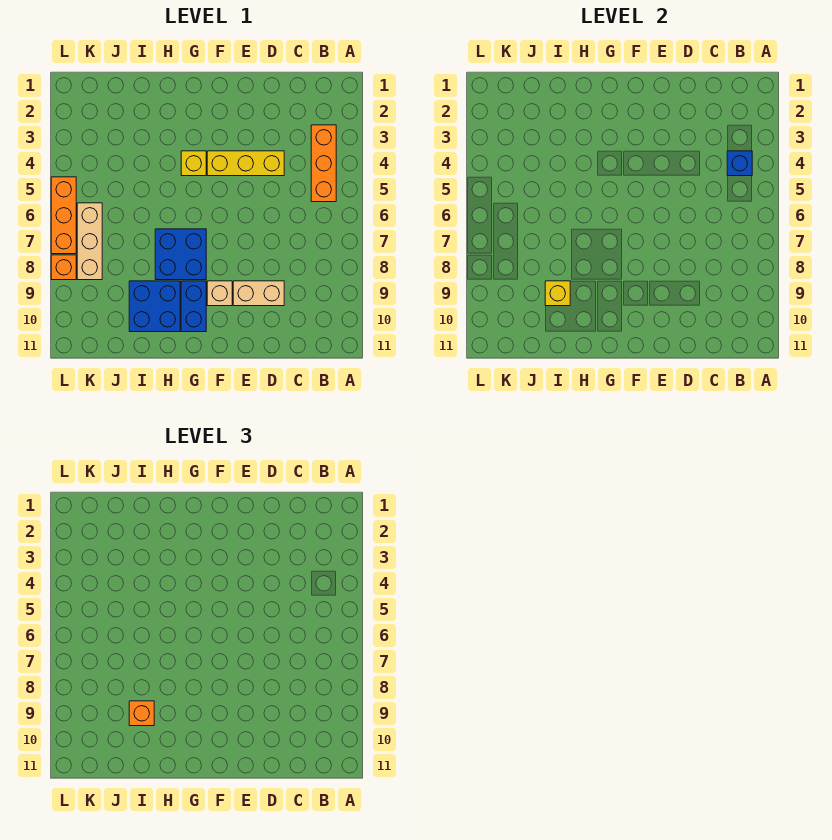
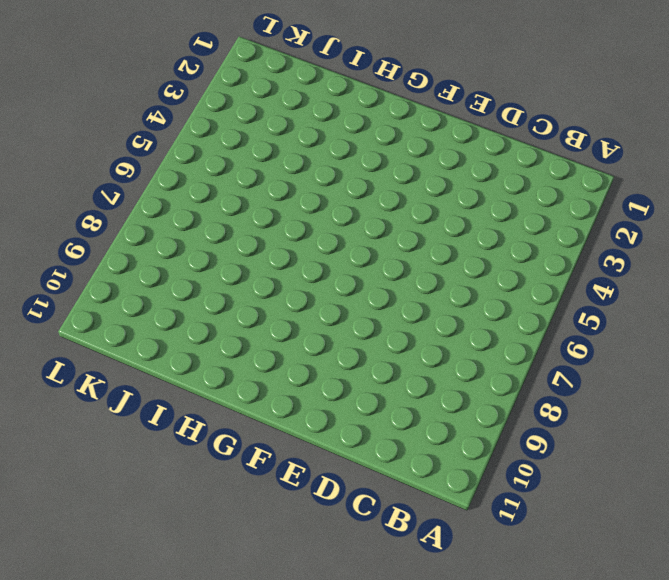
none -> orange 1x3 brick [311,125,336,202]
none -> yellow 1x3 brick [207,151,284,176]
none -> tan 1x2 brick [233,281,284,306]

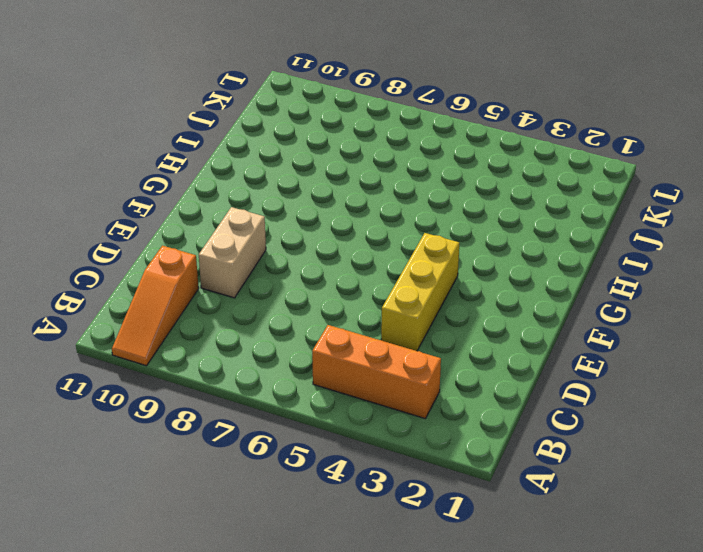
orange 1x3 slope [112,246,199,366] -> none
none -> tan 1x1 brick [207,281,232,306]
none -> yellow 1x1 brick [181,151,206,176]
none -> blue 2x2 brick [155,229,206,280]

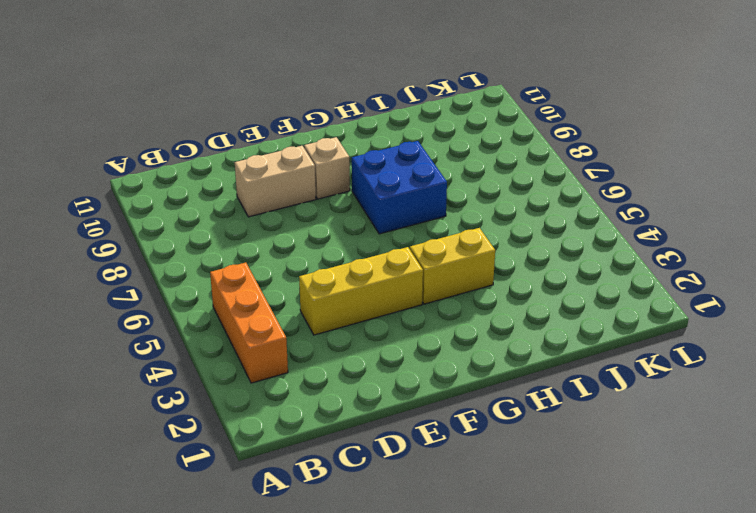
yellow 1x2 brick [410,228,495,304] -> yellow 1x1 brick [181,151,206,176]
none -> blue 1x2 brick [181,281,206,332]
none -> blue 2x2 brick [129,281,180,332]
none -> tan 1x3 brick [77,203,102,280]

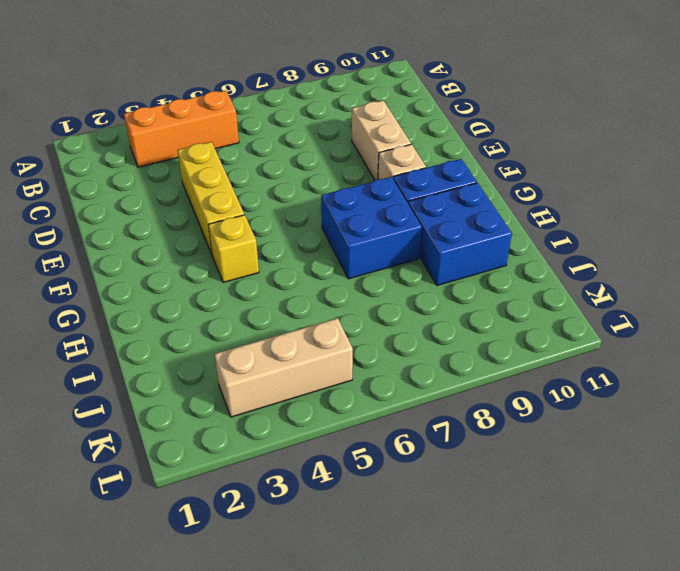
tan 1x3 brick [214,318,353,417] -> tan 1x3 brick moved to [77,203,102,280]
none -> orange 1x3 brick [51,177,76,254]
none -> orange 1x1 brick [51,255,76,280]
none -> blue 1x1 brick [727,151,752,176]

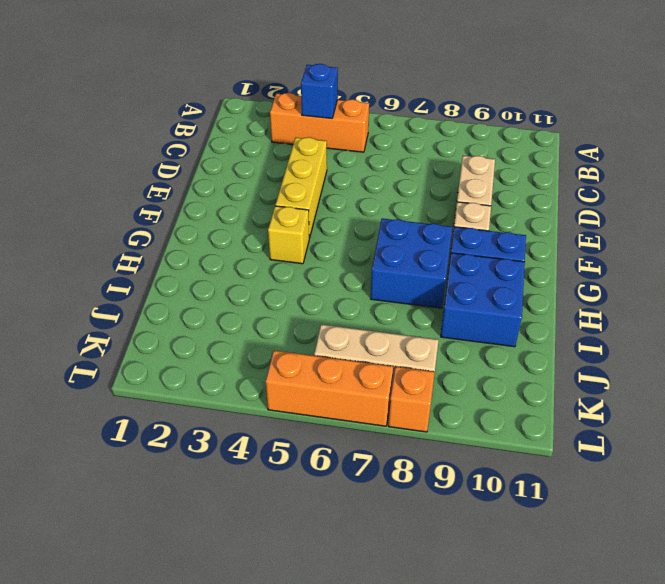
none -> yellow 1x1 brick [545,281,570,306]
none -> orange 1x1 brick [129,701,154,726]

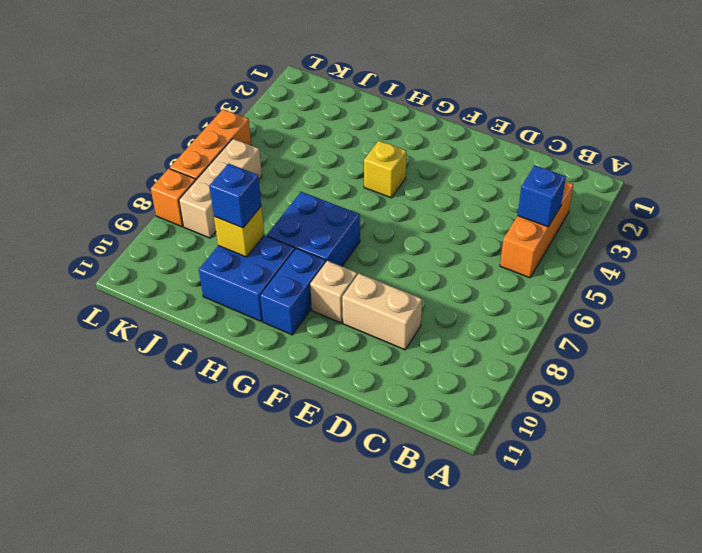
blue 1x1 brick [209,164,261,228] -> orange 1x1 brick [129,701,154,726]
none -> yellow 1x3 brick [207,151,284,176]

